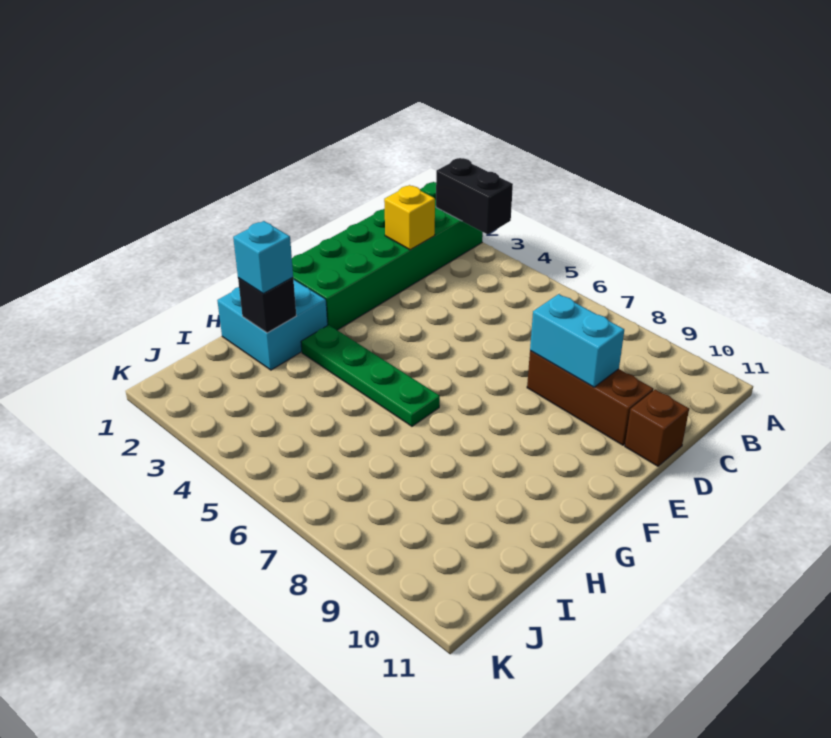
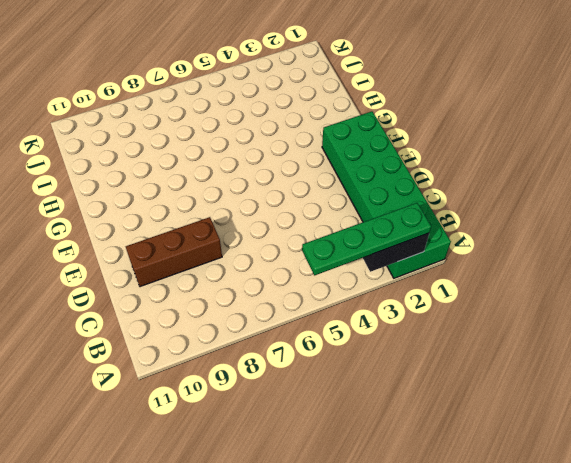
green 1x4 plate [302,203,431,275] -> green 1x4 plate moved to [301,325,440,426]
none -> brown 1x1 brick [625,390,689,466]
none -> cyan 2x2 brick [217,279,328,370]

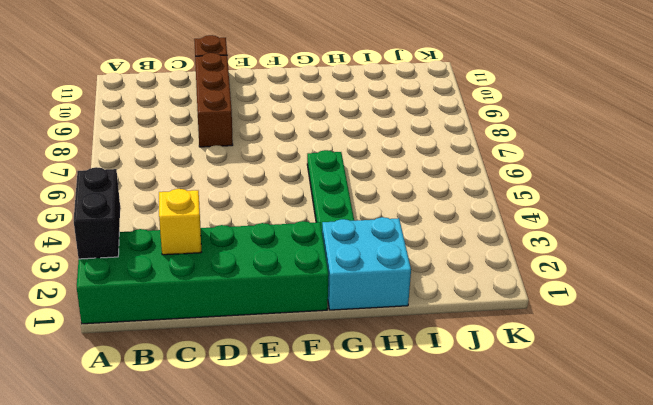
none -> cyan 1x2 brick [530,294,624,387]
none -> black 1x1 brick [238,277,296,333]

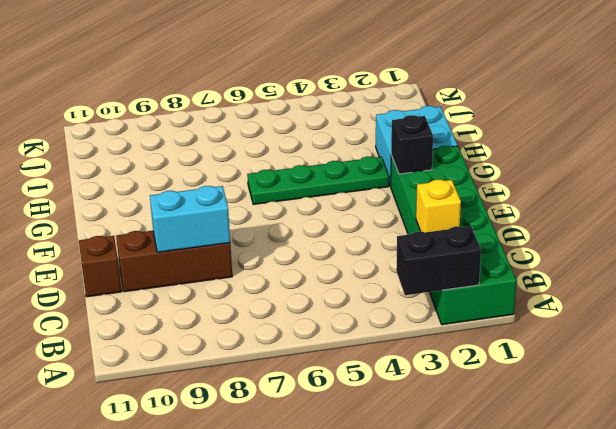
black 1x1 brick [391,115,433,174] -> black 1x1 brick moved to [238,277,296,333]
none -> cyan 1x1 brick [233,221,293,293]

